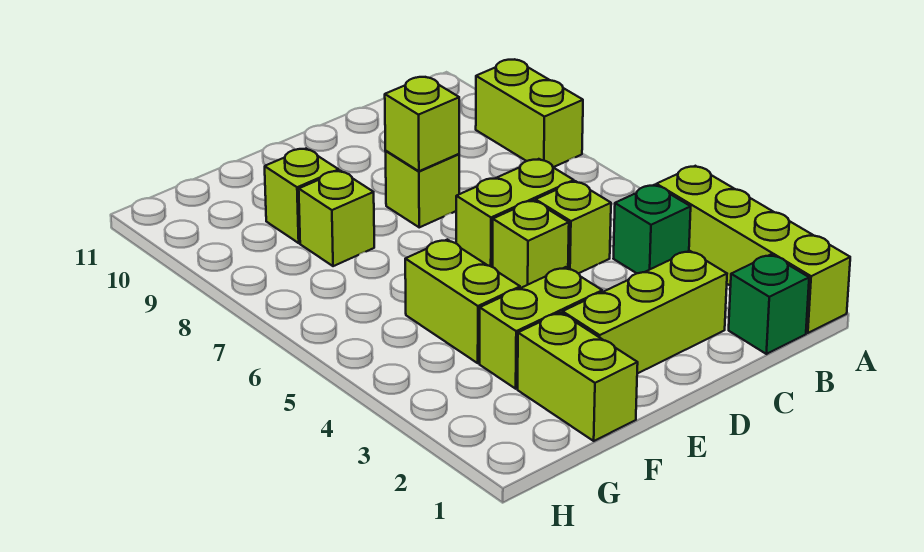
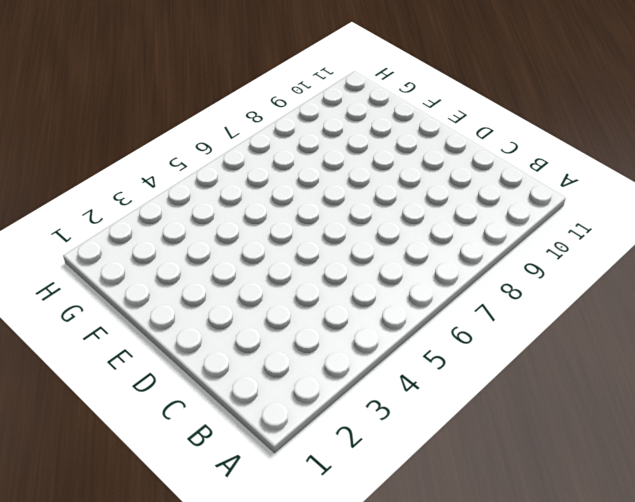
none -> lime 1x4 brick [656,166,850,333]
none -> lime 1x2 brick [476,60,583,167]
none -> green 1x1 brick [729,255,809,354]

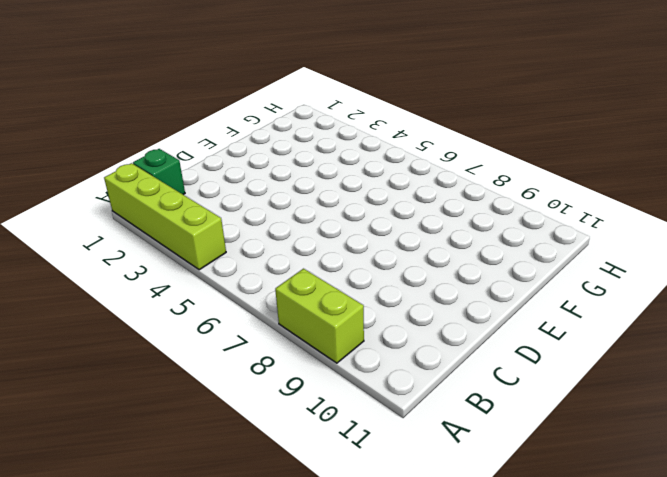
none -> green 1x1 brick [613,185,691,273]
none -> lime 1x3 brick [562,251,727,374]
none -> lime 1x1 brick [536,181,611,273]

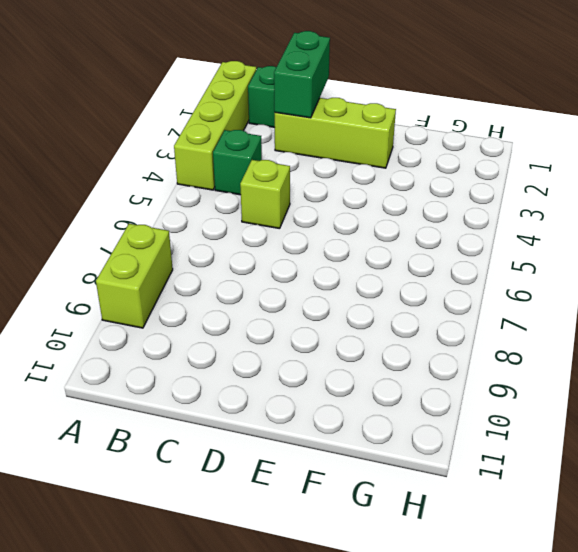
green 1x2 brick [274,31,330,118] -> none
none -> lime 1x2 brick [456,159,574,267]
none -> lime 1x1 brick [493,200,569,288]
none -> lime 1x1 brick [386,151,459,227]

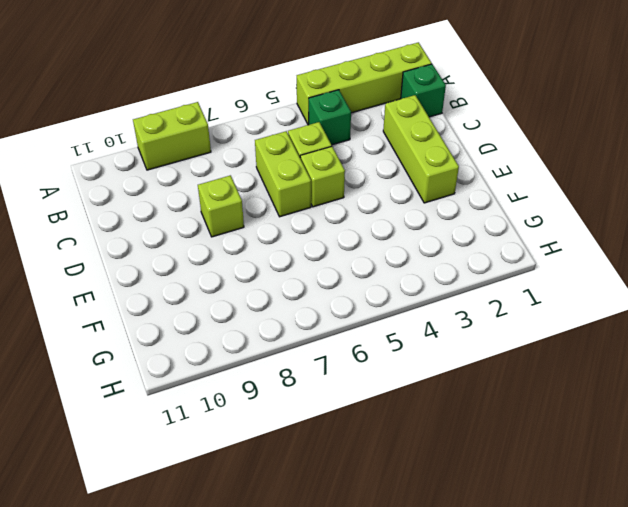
none -> lime 1x2 brick [480,267,602,389]
none -> lime 1x2 brick [518,312,638,441]
none -> lime 1x2 brick [405,240,520,363]

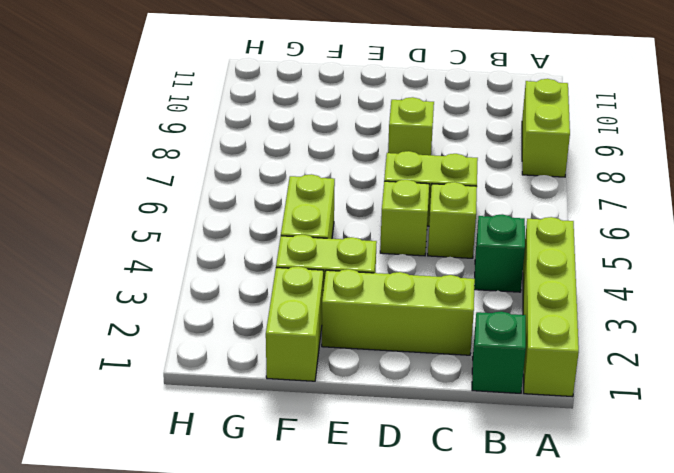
none -> lime 1x1 brick [299,171,374,266]
none -> lime 1x1 brick [265,149,339,243]
none -> lime 1x1 brick [385,77,459,171]

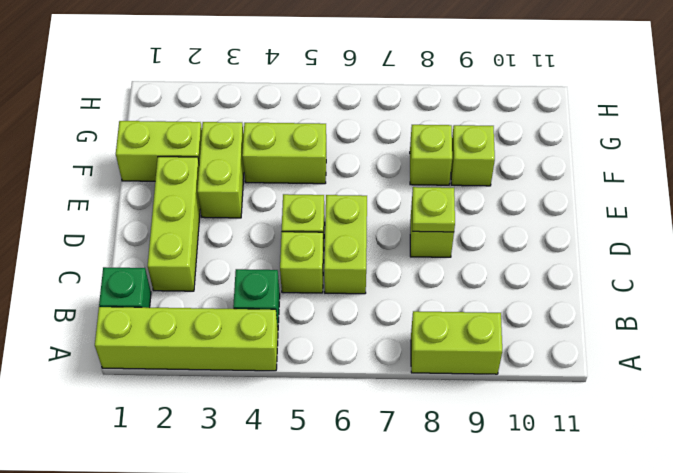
lime 1x1 plate [412,187,455,232] -> lime 1x1 brick [385,77,459,171]

